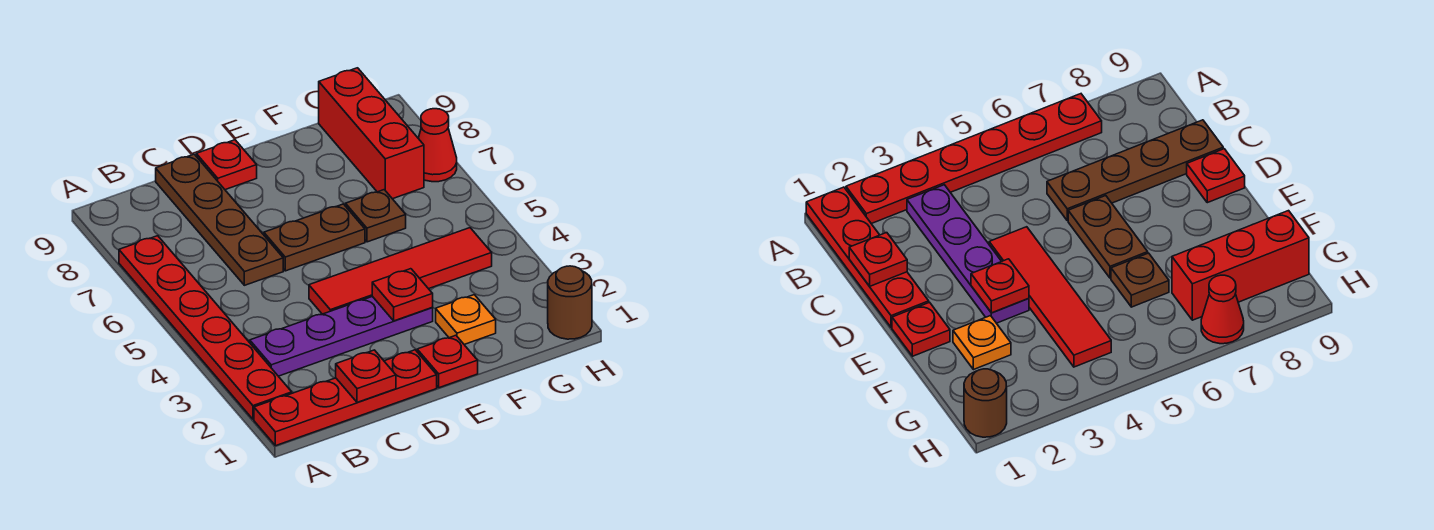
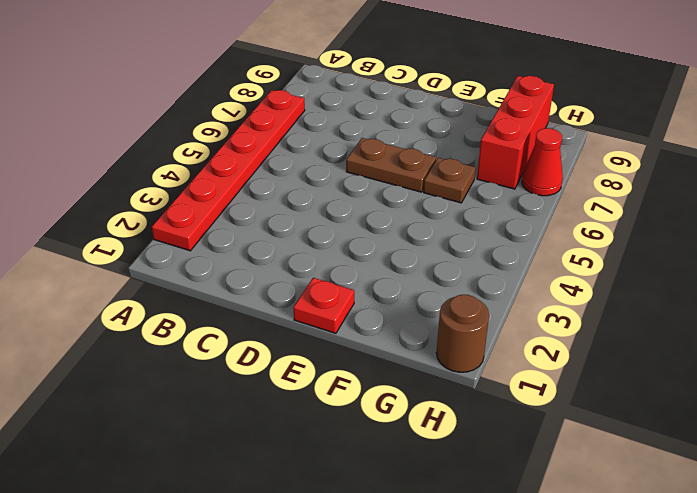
none -> red 1x4 plate [254,350,437,446]
none -> purple 1x4 plate [250,296,433,376]
none -> brown 1x4 plate [156,154,283,285]

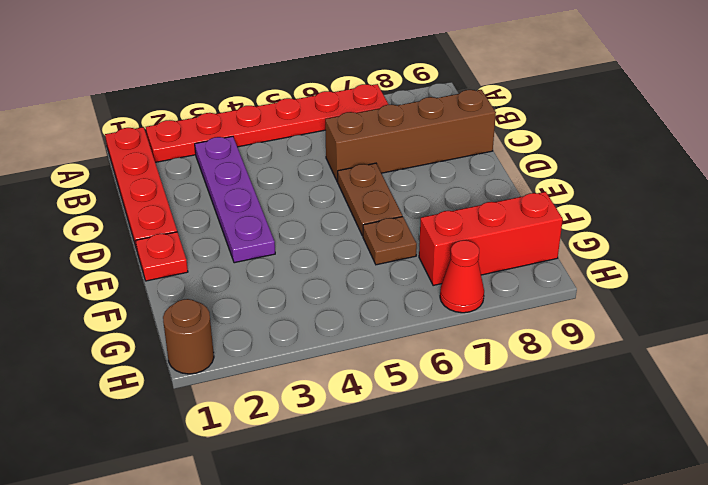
brown 1x4 brick [325,90,496,182] -> brown 1x4 plate [156,154,283,285]
none -> red 1x4 tile [309,228,492,314]
none -> red 1x1 plate [196,140,257,190]
none -> orange 1x1 plate [436,295,496,344]

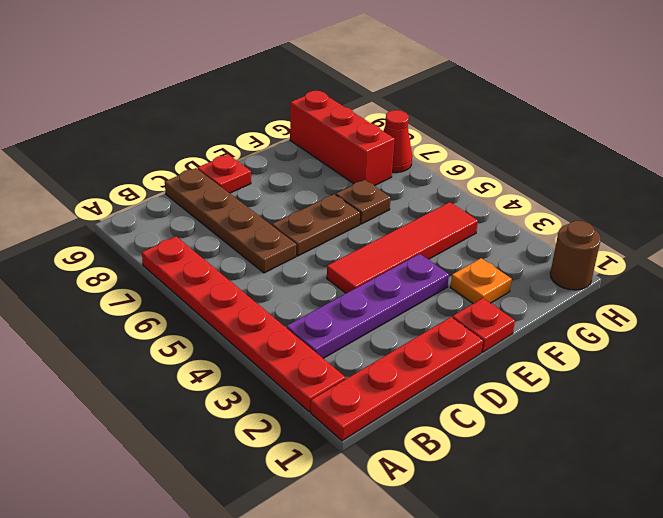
none -> red 1x1 plate [336,350,396,402]
none -> red 1x1 plate [372,269,433,321]

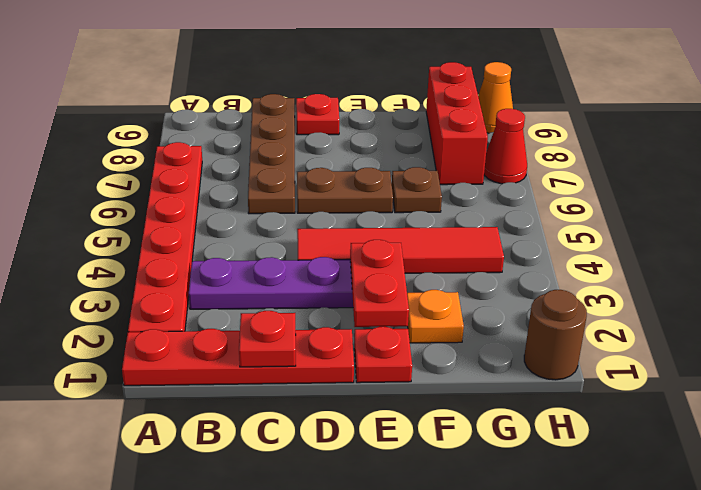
red 1x2 plate [350,240,409,327] -> red 1x1 plate [372,269,433,321]
orange 1x1 cone [478,62,513,133] -> none

